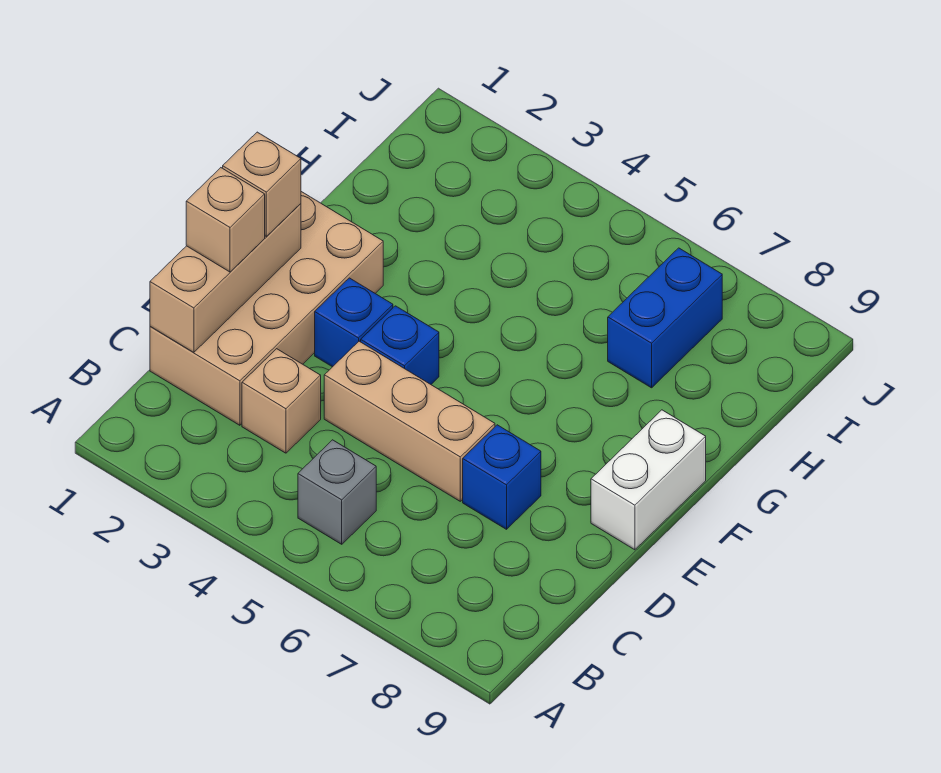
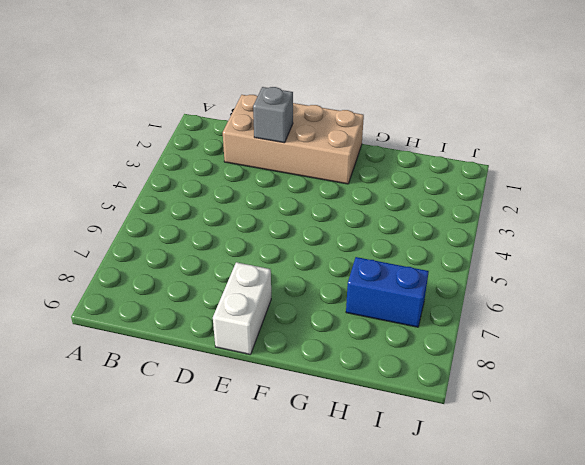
grey 1x1 brick [253,87,293,143] -> grey 1x1 brick moved to [298,440,376,544]
white 1x2 brick [213,262,271,355] -> white 1x2 brick turned to [591,410,706,550]
none -> tan 1x1 brick [242,349,321,453]
none -> tan 1x3 brick [324,341,495,501]
none -> blue 1x1 brick [463,425,541,529]

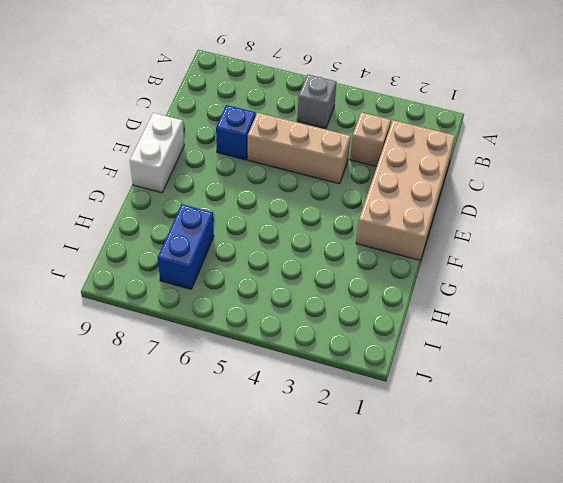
none -> blue 1x1 brick [315,278,393,367]
none -> blue 1x1 brick [361,306,439,384]
none -> tan 1x3 brick [150,204,301,352]

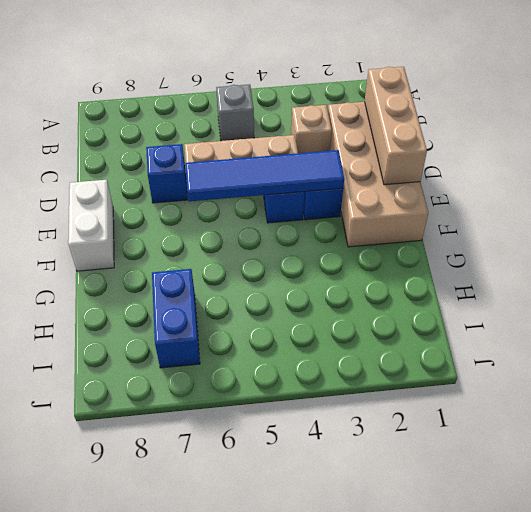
blue 1x4 tile [185,150,344,201] -> none
none -> tan 1x1 brick [186,168,265,272]
none -> tan 1x1 brick [223,132,301,236]

